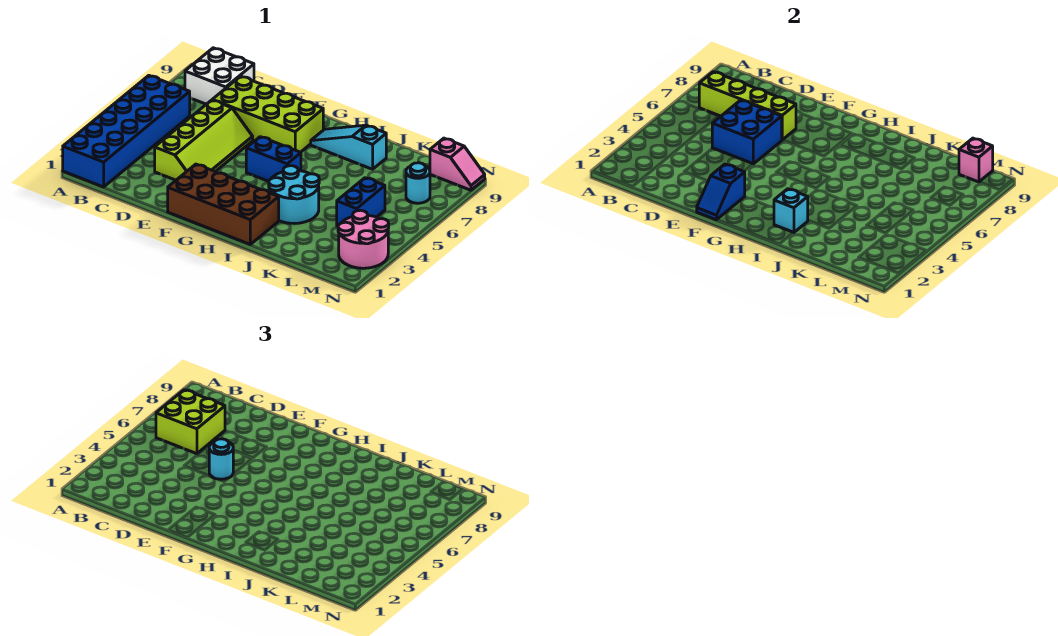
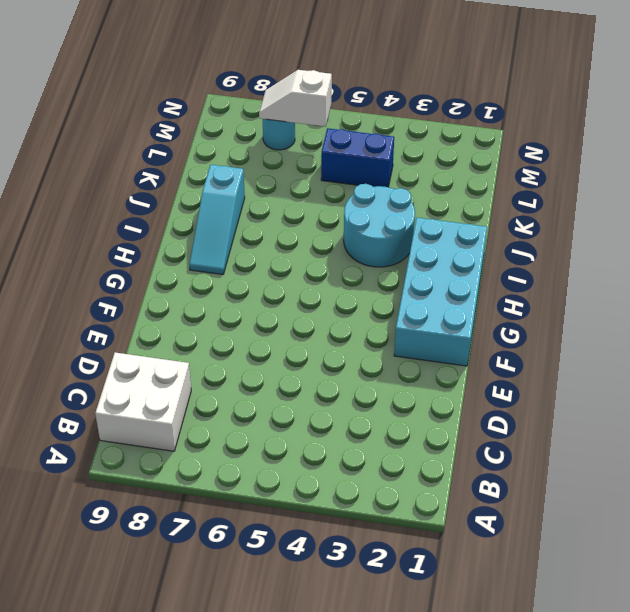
cyan 2x4 brick [394,218,487,366] -> brown 2x4 brick [168,164,279,244]
white 1x2 slope [259,70,332,127] -> none
none -> blue 2x6 brick [63,76,190,187]
none -> lime 2x4 slope [155,100,253,180]
none -> lime 2x4 brick [213,76,323,152]

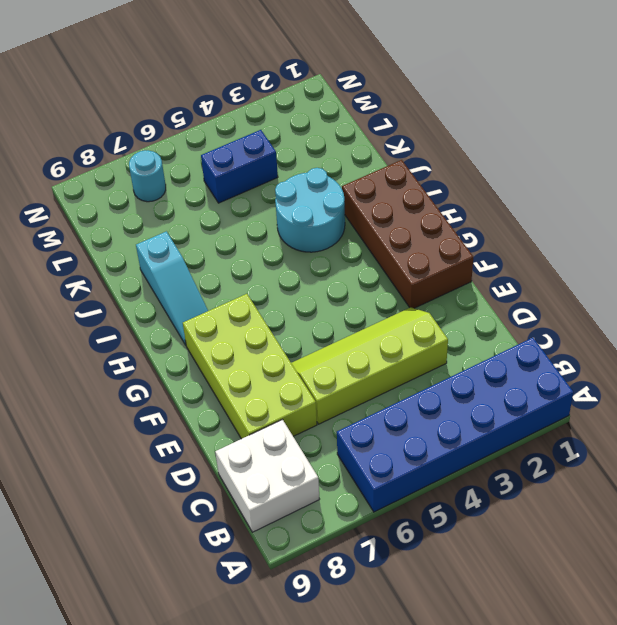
none -> blue 1x2 brick [246,137,301,181]
none -> pink 2x2 round brick [338,210,389,268]
none -> pink 1x2 slope [430,138,485,190]

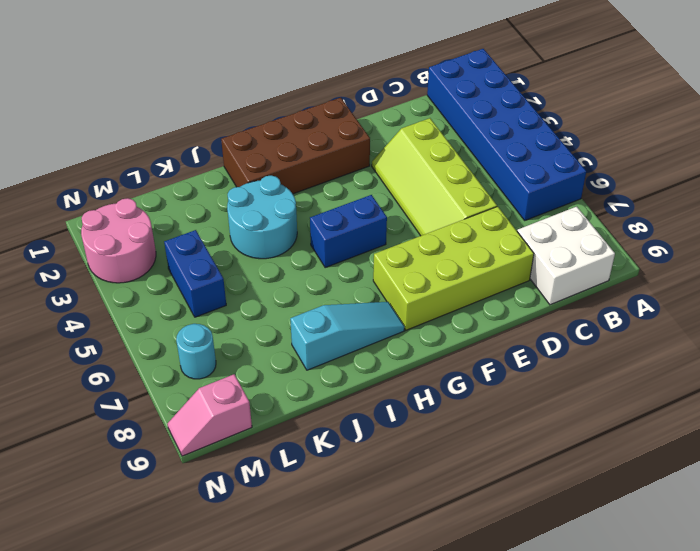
none -> lime 1x4 brick [699,72,796,140]
none -> blue 2x2 brick [712,100,782,164]
none -> blue 1x2 slope [697,164,745,220]

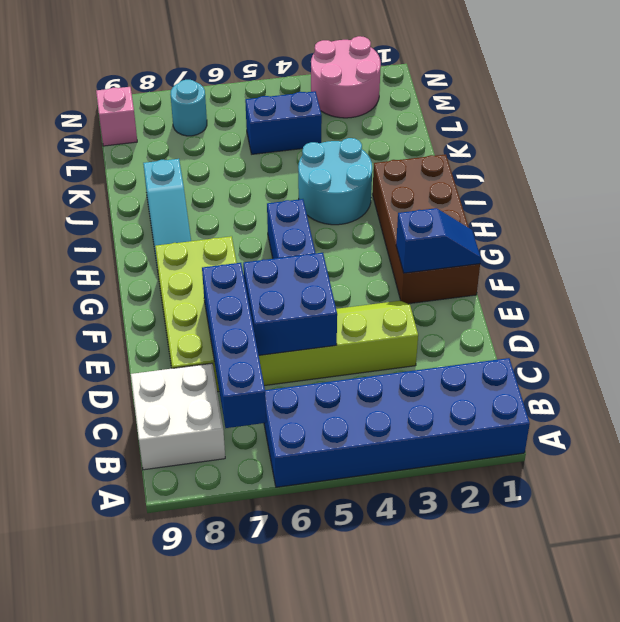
blue 1x4 brick [202,263,266,428] -> lime 1x4 brick [699,72,796,140]
none -> cyan 1x1 brick [774,189,808,233]
none -> pink 1x1 brick [959,138,993,182]
none -> lime 2x2 brick [156,390,225,454]

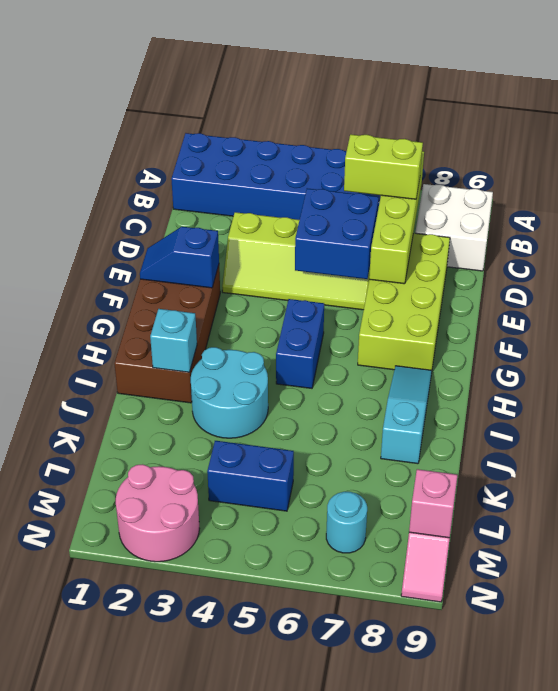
lime 1x2 brick [344,134,423,199] -> lime 2x2 brick [156,390,225,454]
none -> cyan 1x1 round brick [209,439,233,479]

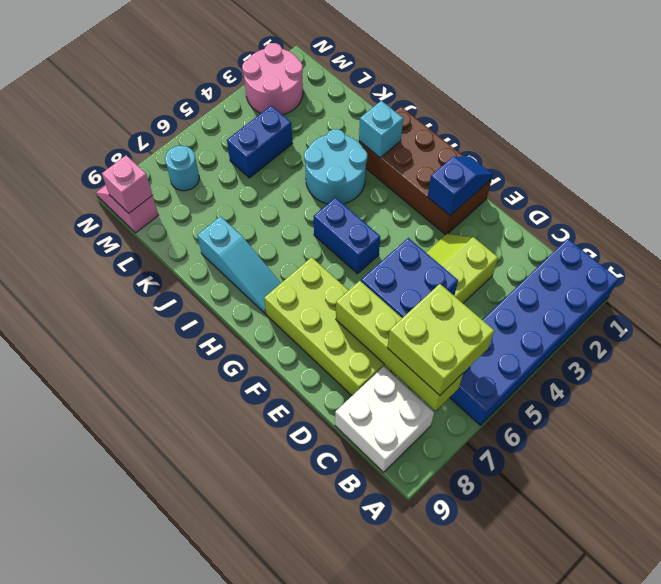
none -> cyan 1x1 round brick [209,439,233,479]

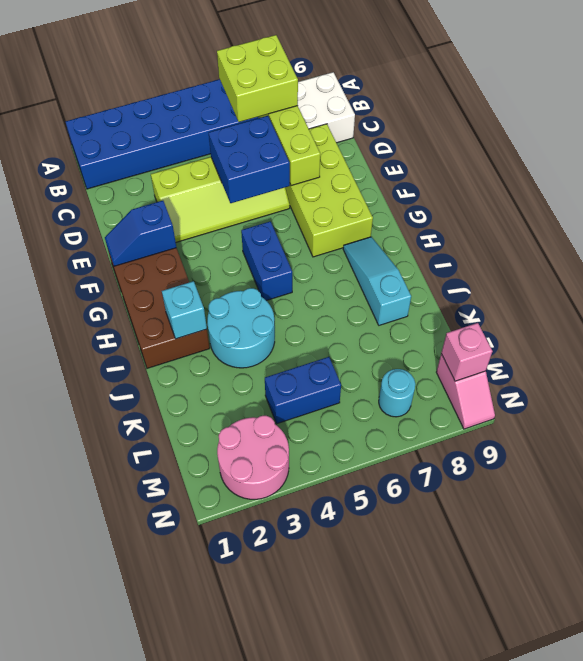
none -> cyan 1x1 round brick [209,439,233,479]

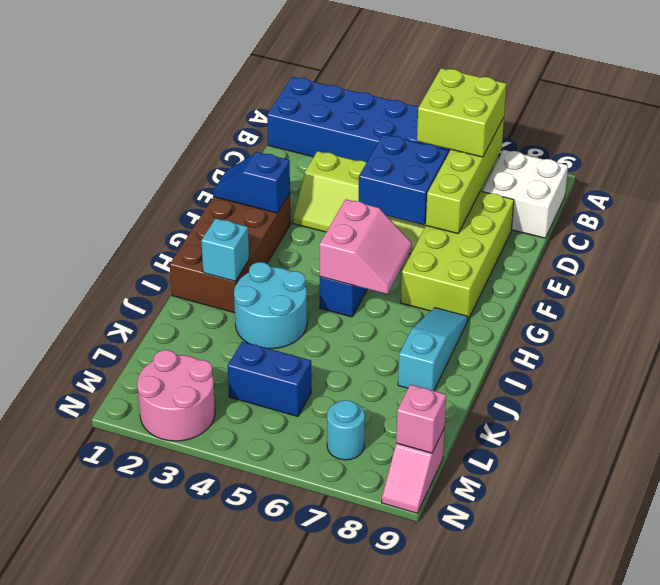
pink 2x2 slope [319,199,412,294] -> none
none -> cyan 1x1 round brick [209,439,233,479]

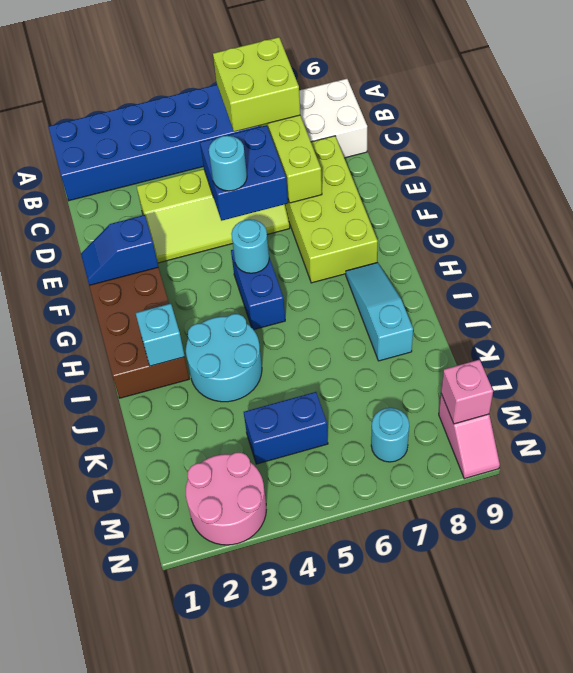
cyan 1x1 round brick [231,219,269,273] -> none

